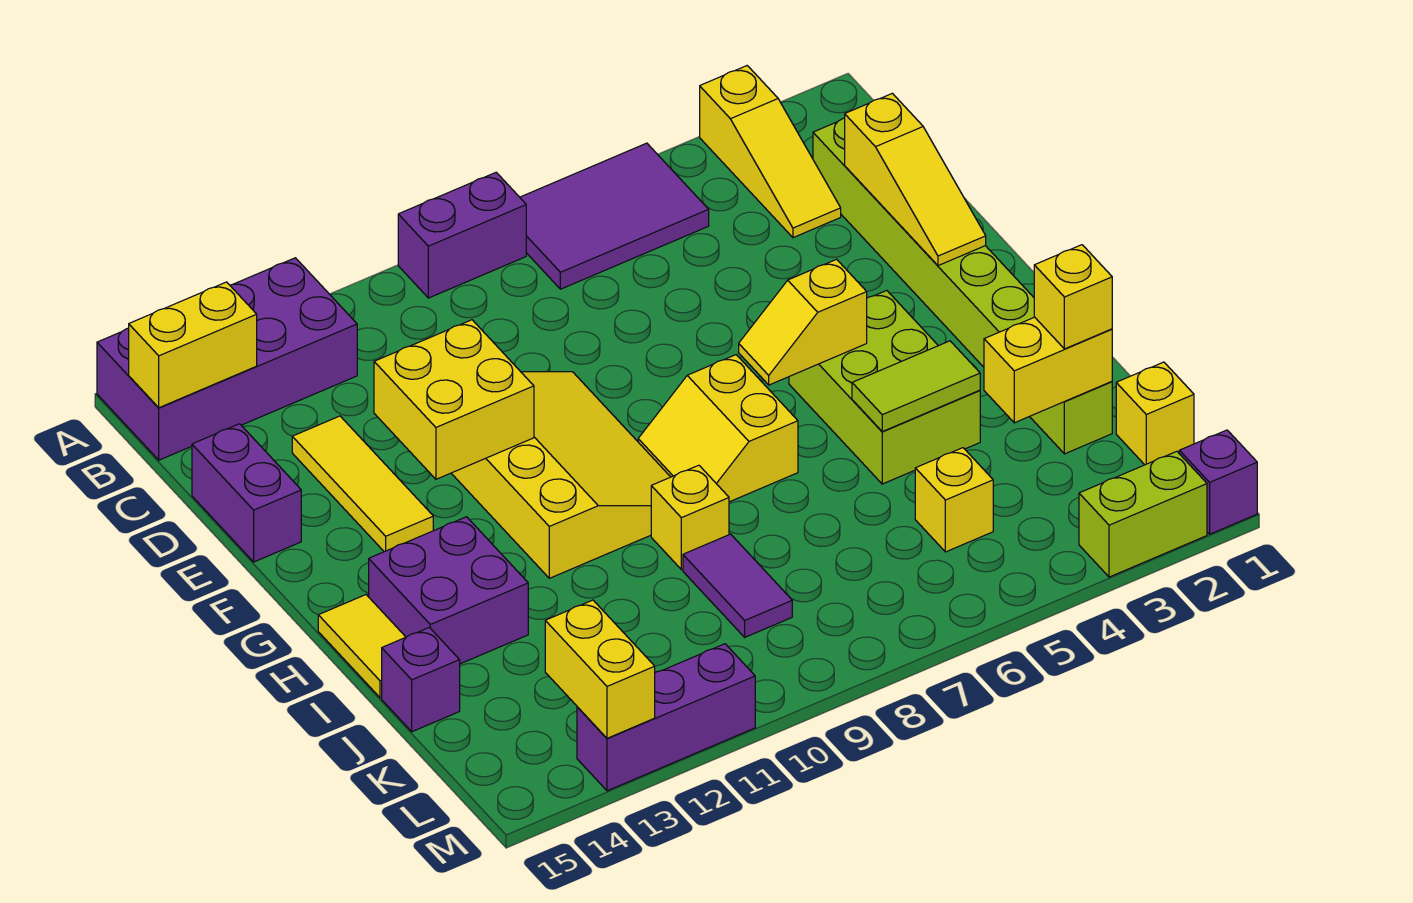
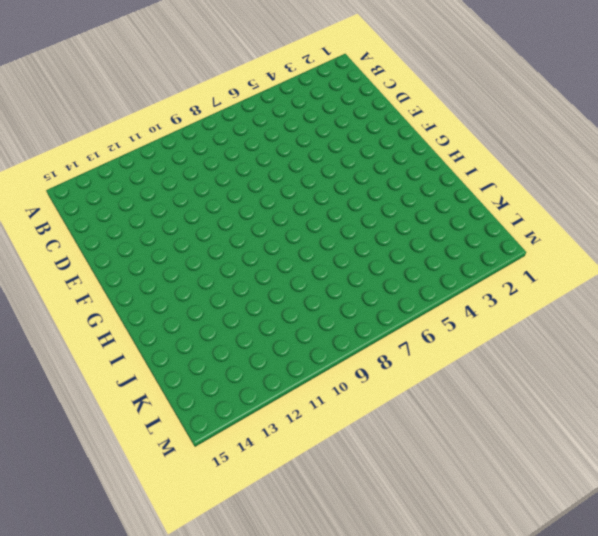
none -> yellow 1x3 slope [700,66,841,238]
none -> purple 2x3 tile [520,143,709,289]
none -> purple 1x2 brick [398,172,526,298]

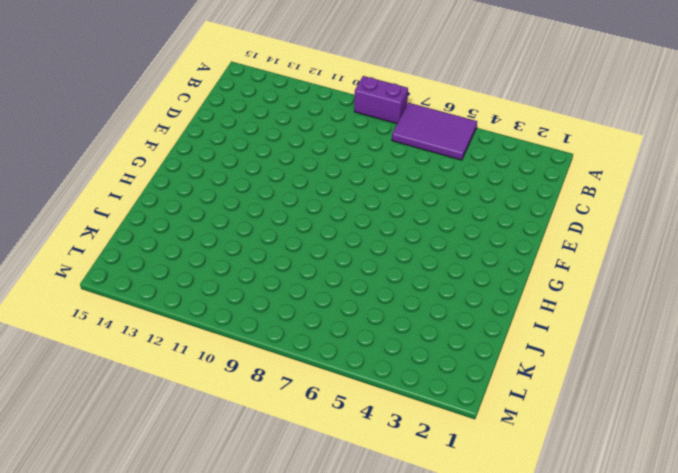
none -> yellow 1x3 slope [700,66,841,238]
none -> purple 2x4 brick [97,258,357,460]
none -> lime 1x8 brick [813,118,1112,454]

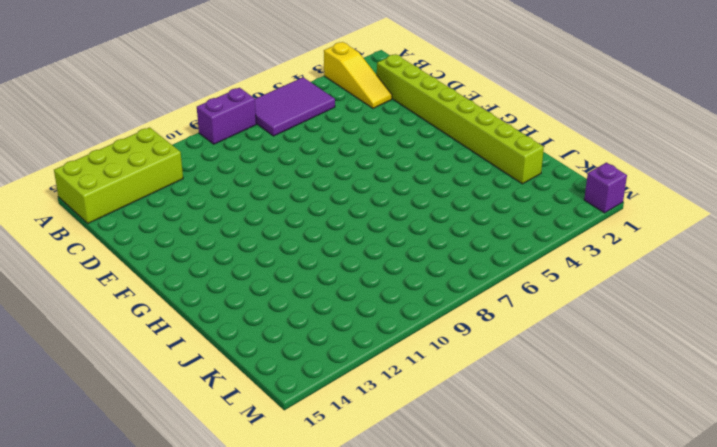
lime 2x4 brick [54,127,183,223] -> purple 2x4 brick [97,258,357,460]
none -> yellow 1x3 tile [292,416,433,552]
none -> purple 1x2 brick [192,424,301,562]
none -> yellow 3x4 slope [451,372,670,578]

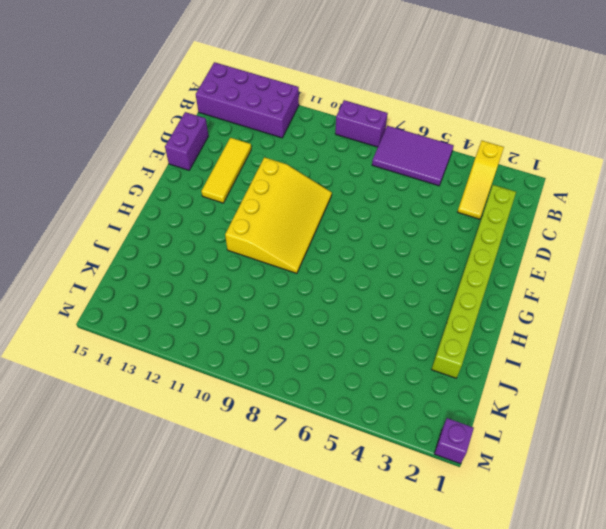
none -> lime 2x3 brick [789,291,980,484]
none -> yellow 2x2 slope [638,355,798,502]
none -> purple 2x2 brick [369,517,528,664]

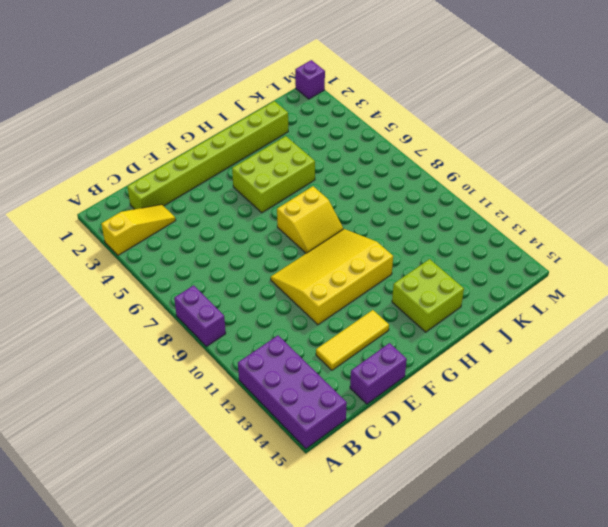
lime 2x2 brick [392,259,464,332] -> purple 2x2 brick [369,517,528,664]
none -> purple 2x3 tile [520,143,709,289]
none -> yellow 1x2 tile [318,595,406,698]
none -> yellow 1x1 brick [651,465,729,570]

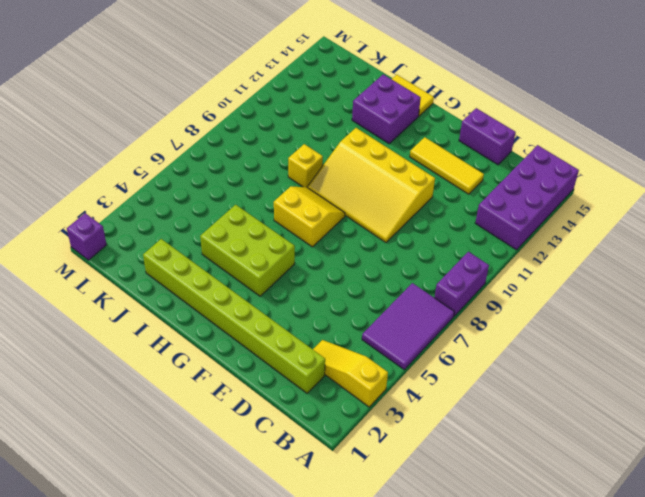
none -> purple 1x2 tile [683,534,792,637]
none -> purple 1x1 brick [382,627,460,732]
none -> yellow 1x1 brick [1116,362,1194,465]

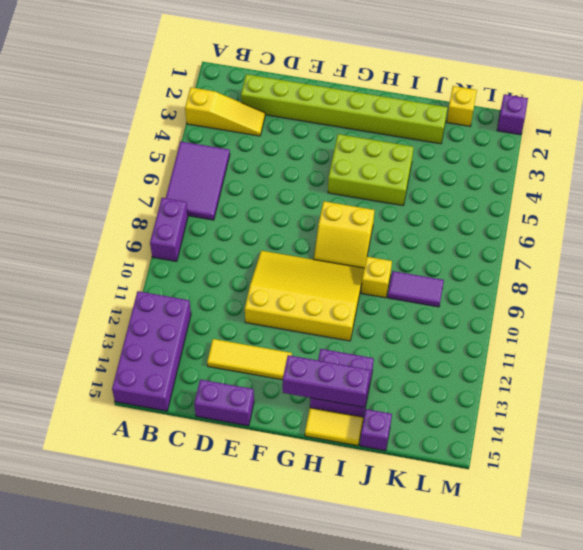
purple 1x3 brick [283,355,370,407] -> purple 1x3 brick turned to [577,644,755,791]
none -> yellow 1x1 brick [915,448,993,552]
none -> lime 1x2 brick [1079,451,1207,577]
none -> yellow 1x2 brick [129,282,257,408]

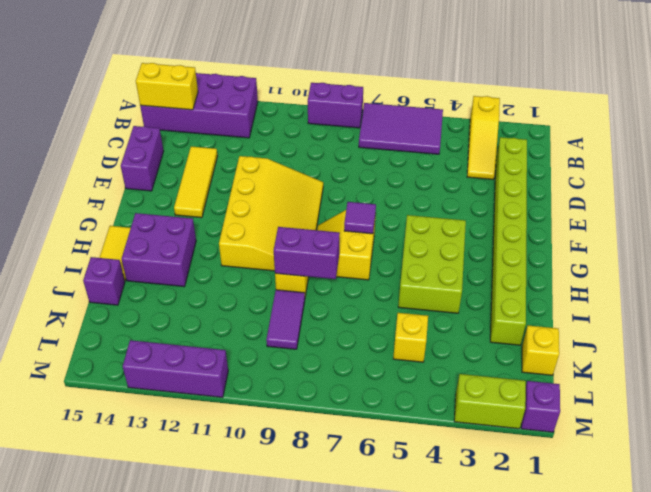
purple 1x1 tile [344,202,376,234] -> none
purple 1x2 brick [274,227,340,279] -> none
none -> yellow 1x3 slope [845,93,986,266]
none -> yellow 2x2 brick [374,320,534,479]
none -> yellow 1x2 slope [739,259,867,385]

